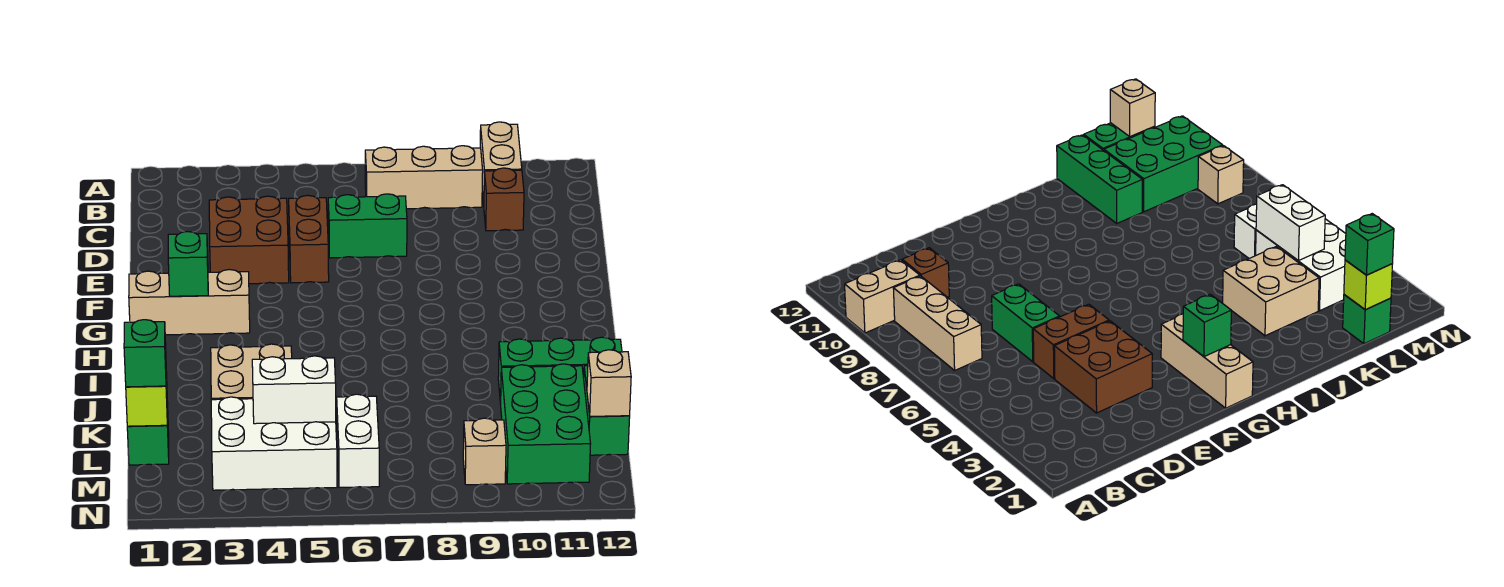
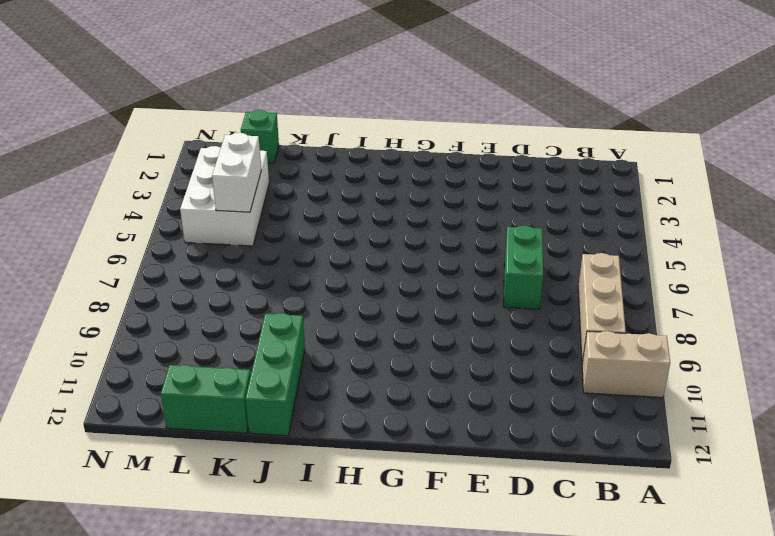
none -> brown 1x1 brick [484,168,524,231]
none -> brown 2x2 brick [209,196,289,284]
none -> brown 1x2 brick [289,195,329,283]

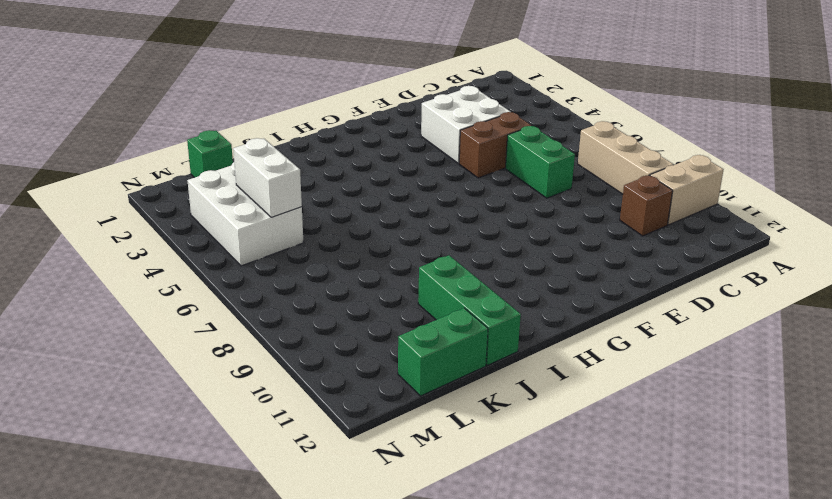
white 2x2 brick [421,86,510,163] -> brown 2x2 brick [209,196,289,284]
none -> tan 1x3 brick [129,270,250,335]
none -> tan 2x2 brick [211,344,292,400]
none -> green 2x3 brick [501,364,590,484]

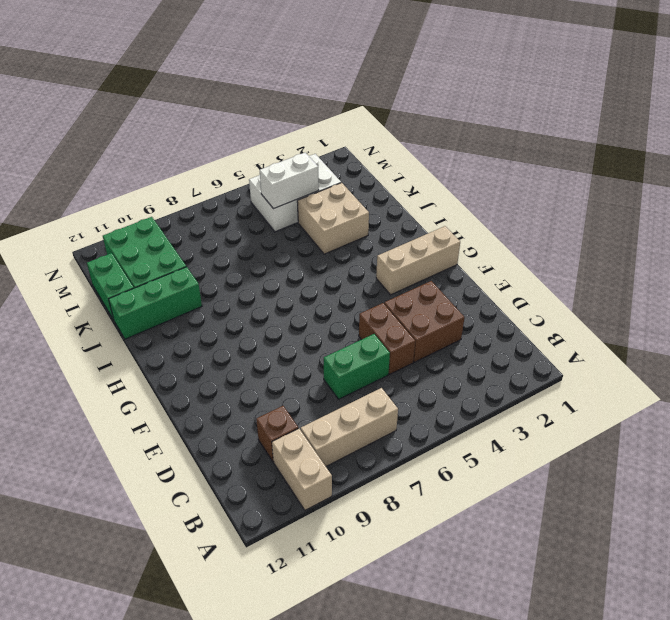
none -> green 1x1 brick [127,402,169,465]
none -> white 1x2 brick [337,394,379,488]
none -> tan 1x1 brick [463,418,506,485]

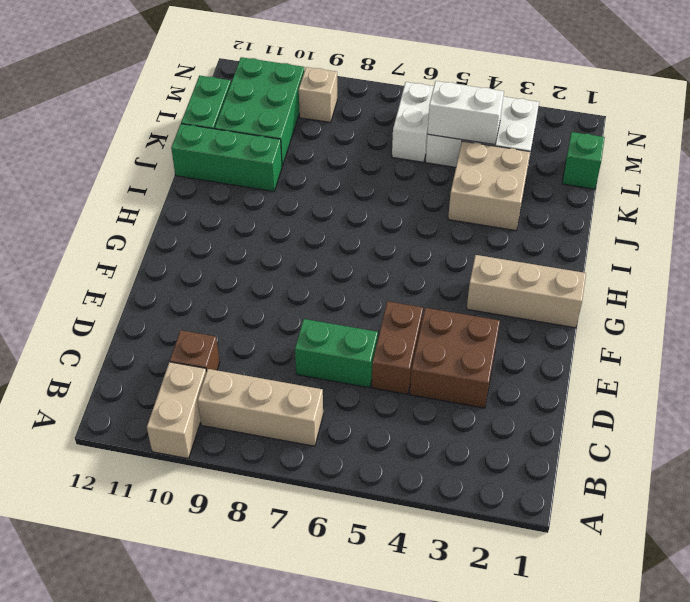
none -> green 1x1 brick [168,232,208,296]
none -> lime 1x1 brick [126,372,167,426]
none -> tan 1x1 brick [587,350,631,416]

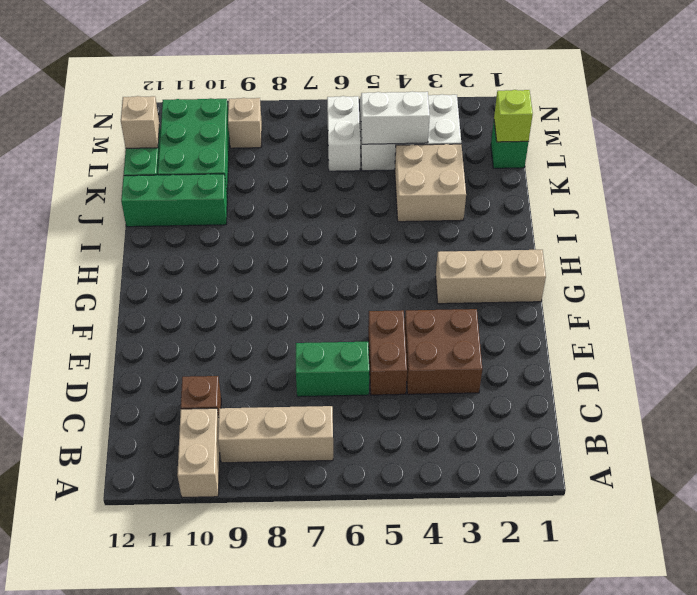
none -> green 1x1 brick [168,232,208,296]
none -> green 1x1 brick [124,320,166,387]

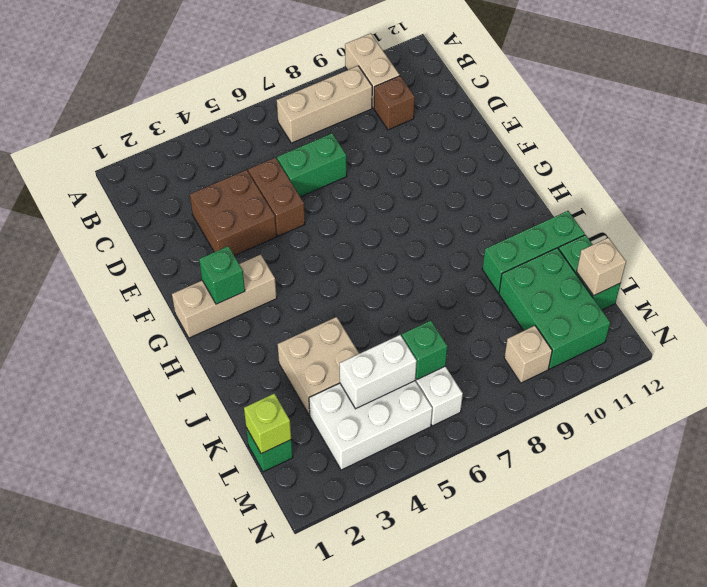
green 1x1 brick [402,321,447,379] -> green 1x1 brick moved to [124,320,166,387]

